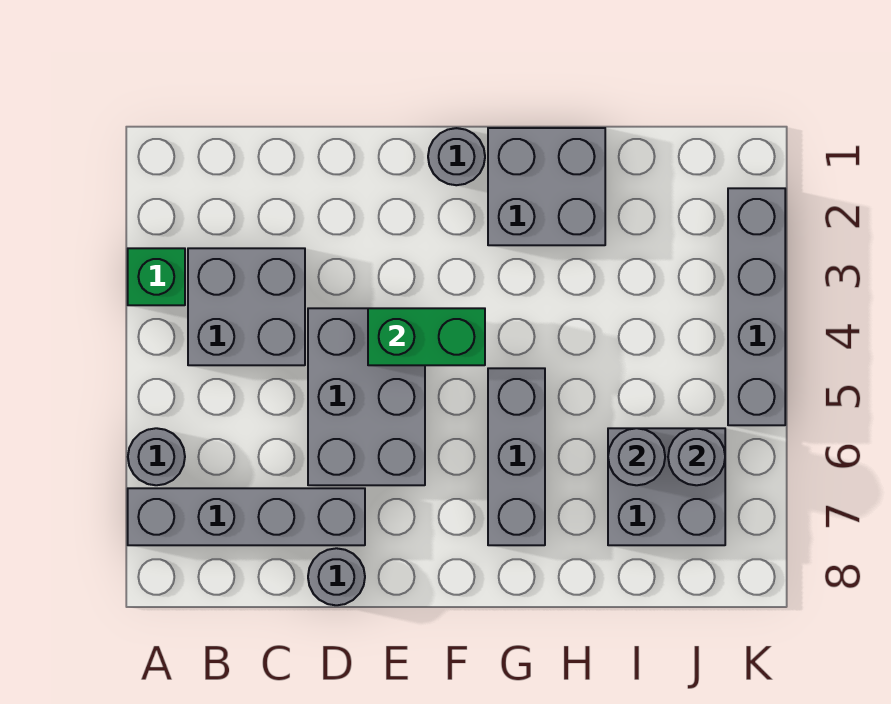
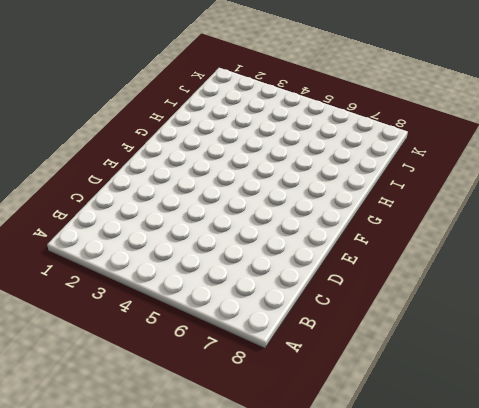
none -> green 1x1 brick [128,248,185,305]
none -> grey 1x1 round brick [128,428,185,485]
none -> grey 1x4 brick [128,488,365,545]

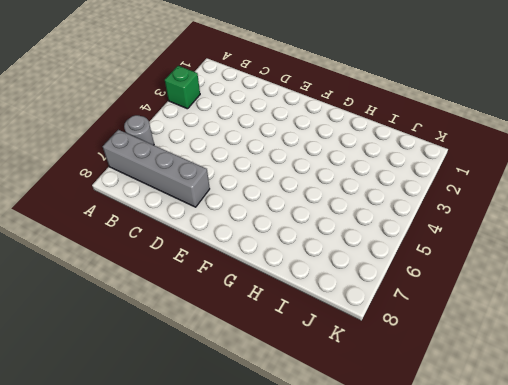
none -> grey 2x2 brick [188,248,305,365]
none -> grey 2x3 brick [308,308,425,485]
none -> grey 1x1 round brick [308,548,365,605]

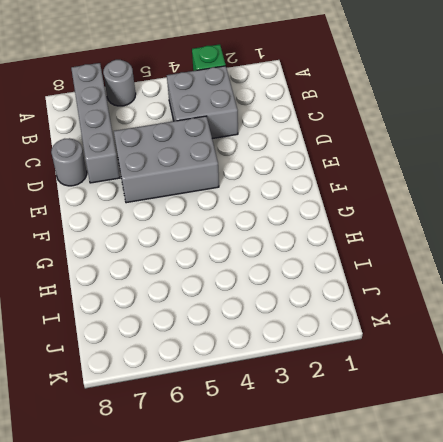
none -> grey 1x1 round brick [428,128,485,185]
none -> grey 2x2 brick [488,128,605,245]
none -> grey 1x3 brick [488,368,545,545]

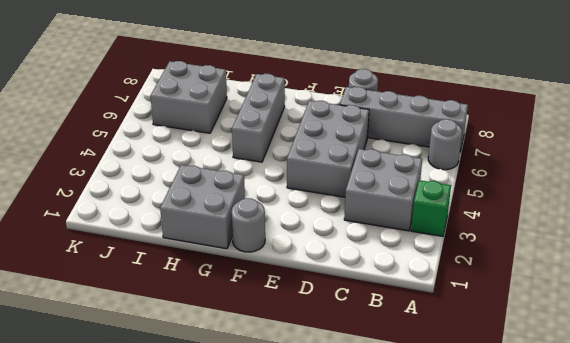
none -> grey 1x4 brick [728,188,785,425]
none -> green 1x2 brick [368,308,485,365]
none -> grey 1x1 round brick [608,428,665,485]

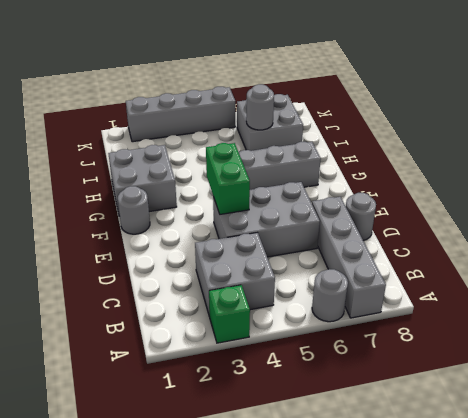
none -> grey 1x1 round brick [668,428,725,485]

